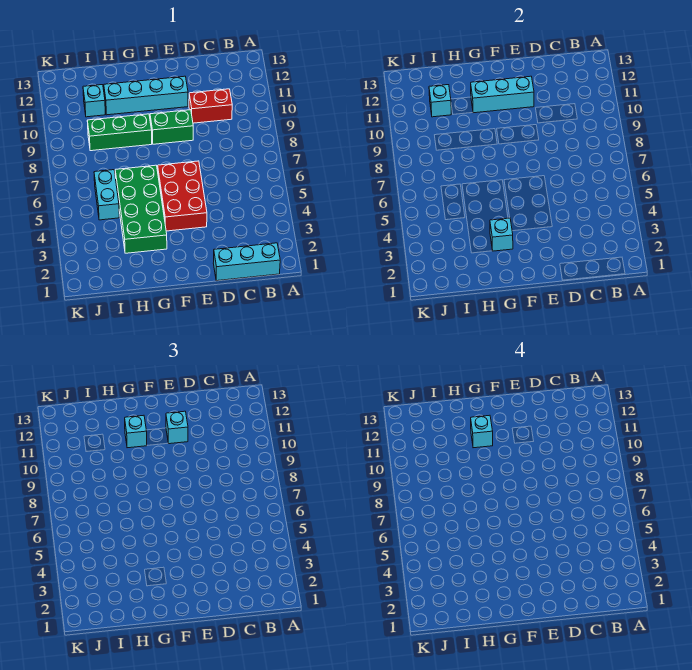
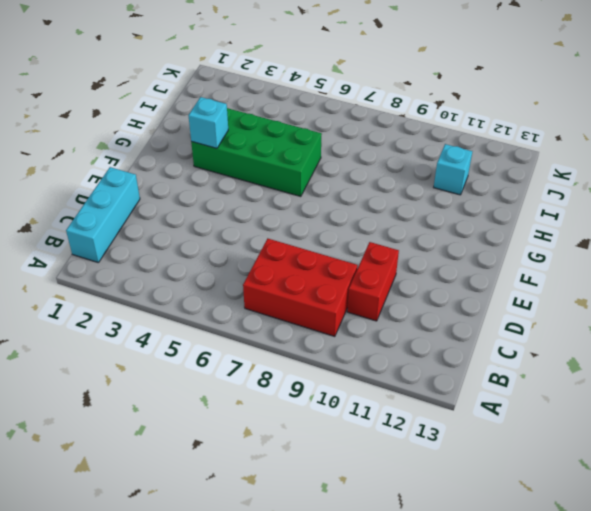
red 2x3 brick [243,239,358,337] -> red 2x3 brick moved to [158,161,207,231]
none -> green 1x2 brick [150,110,193,144]
none -> cyan 1x4 brick [104,76,188,115]
none -> green 1x3 brick [87,114,152,151]

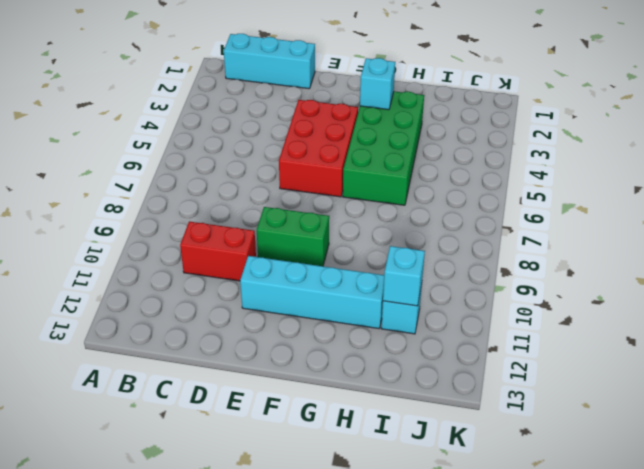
none -> green 1x3 brick [87,114,152,151]
none -> cyan 1x2 brick [94,170,119,220]
none -> cyan 1x3 brick [471,76,534,113]

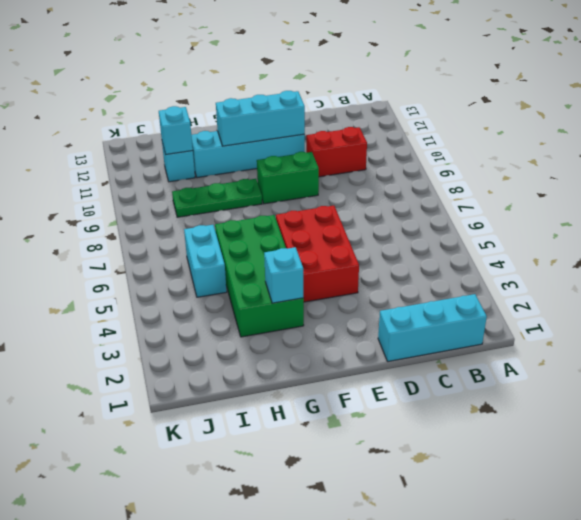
green 1x3 plate [172,179,262,217] -> green 1x3 brick [87,114,152,151]
none -> cyan 1x1 brick [166,411,188,444]
none -> cyan 1x1 brick [125,415,147,448]
none -> cyan 1x1 brick [471,415,493,448]

